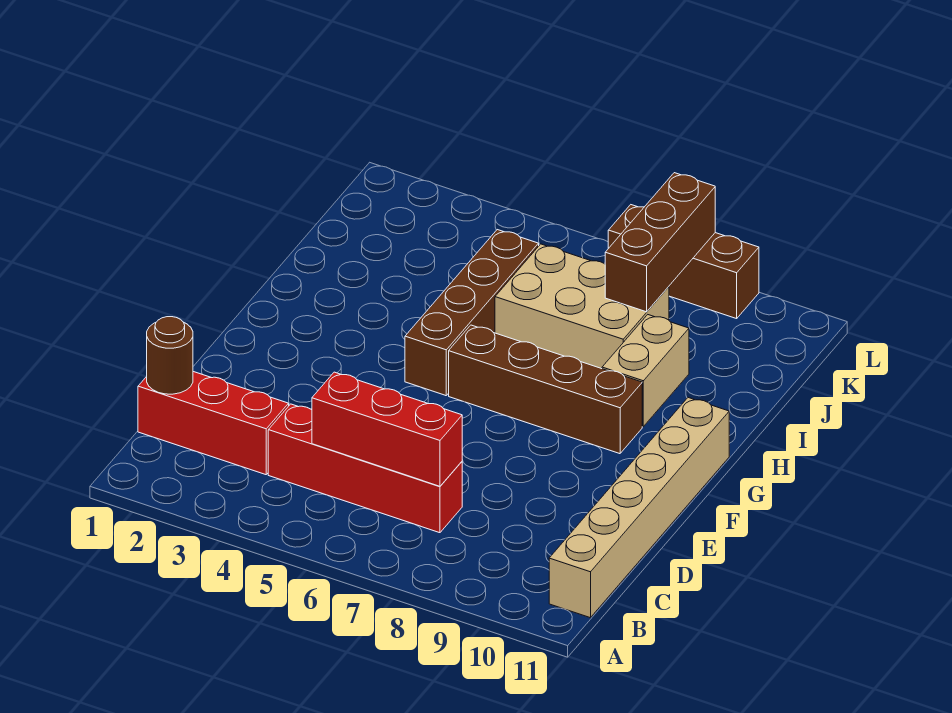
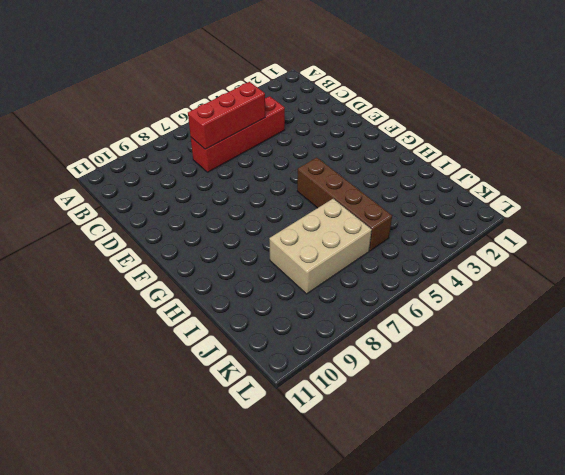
none -> tan 1x6 brick [549,398,729,618]
none -> red 1x3 brick [138,372,289,475]

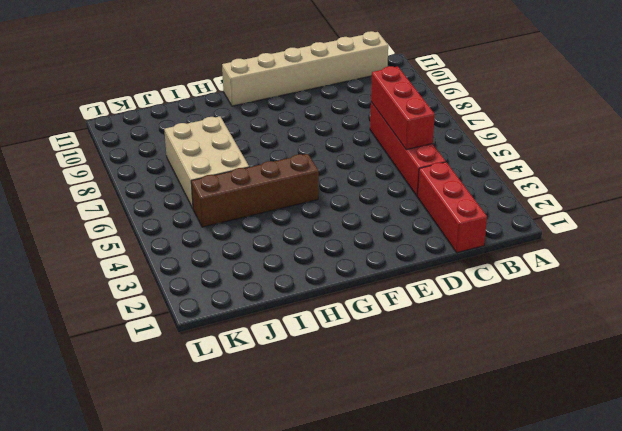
none -> brown 1x4 brick [449,325,642,454]
none -> tan 1x2 brick [602,315,689,426]

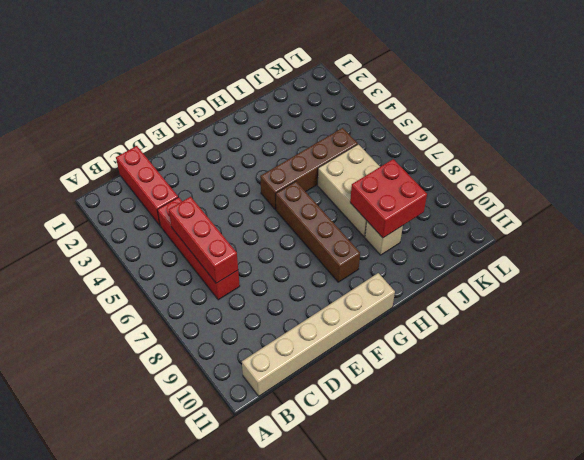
red 2x2 brick [350,159,427,238] -> brown 1x3 brick [605,173,715,312]
tan 1x1 brick [365,221,403,255] -> tan 1x2 brick [602,315,689,426]
none -> brown 1x3 brick [608,205,759,319]
none -> brown 1x1 round brick [147,317,193,394]

